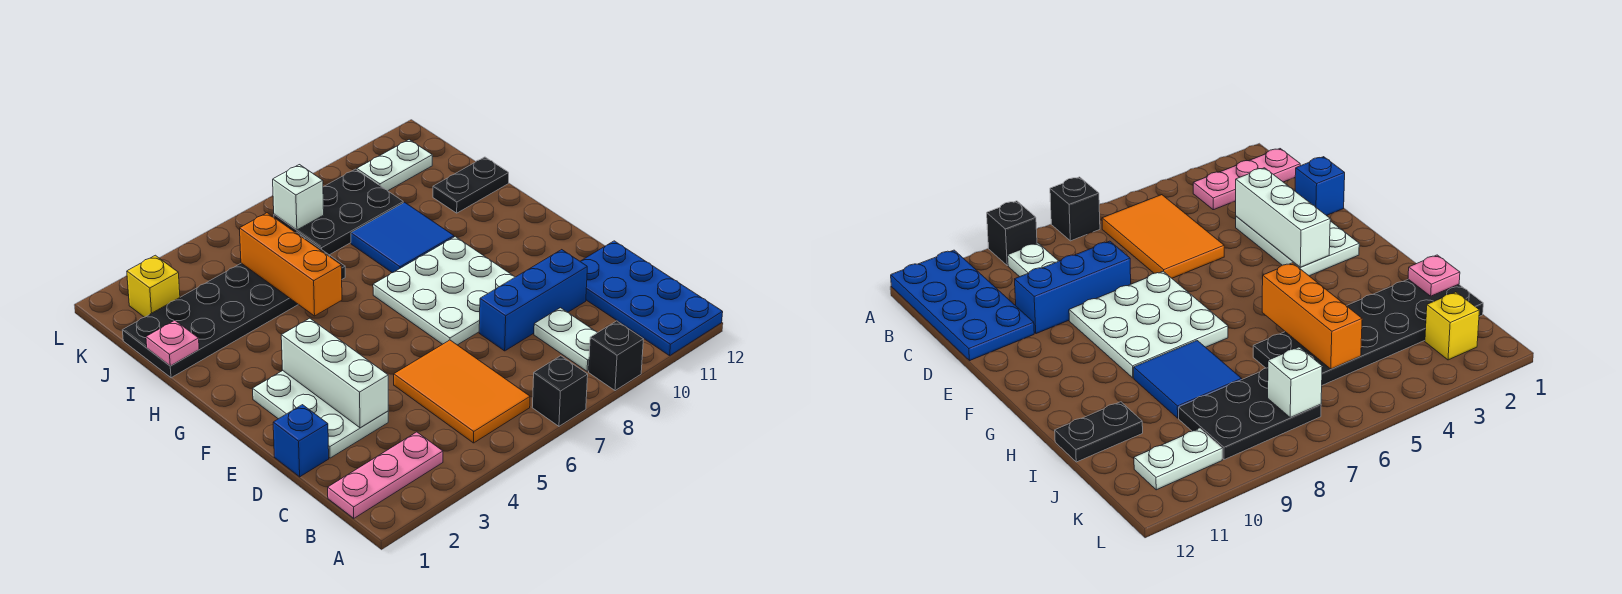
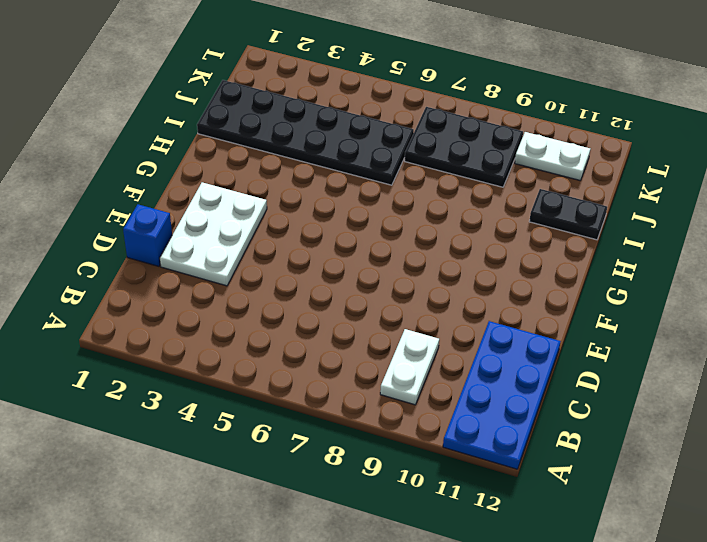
none -> black 1x1 brick [532,356,588,426]
none -> black 1x1 brick [589,321,643,391]
none -> pink 1x3 plate [328,432,443,518]

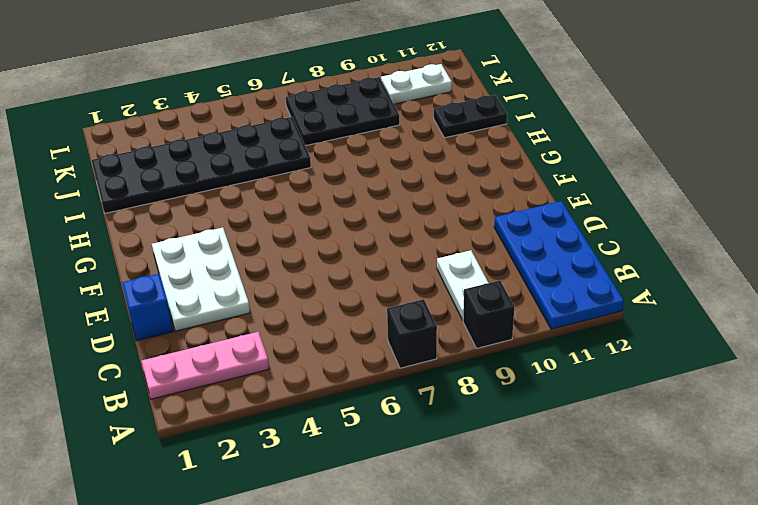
none -> orange 2x3 tile [394,340,530,443]
none -> blue 1x3 brick [479,250,587,351]
none -> white 3x3 plate [373,237,515,345]

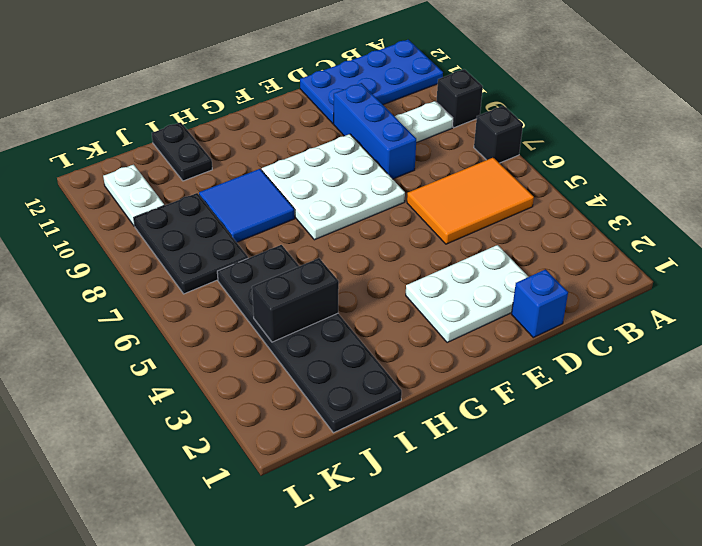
black 1x2 brick [252,258,339,342] -> none
none -> pink 1x3 plate [328,432,443,518]
none -> yellow 1x1 brick [127,255,180,317]
none -> white 1x3 brick [281,318,388,428]

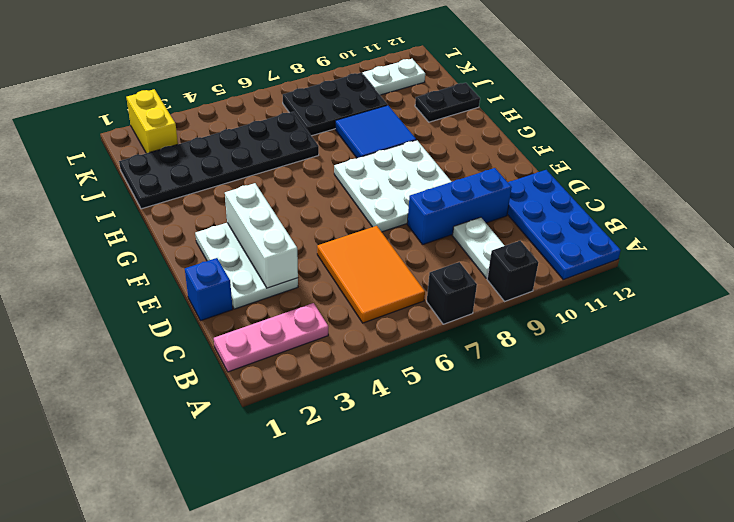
yellow 1x2 brick [126,89,178,153] -> yellow 1x1 brick [127,255,180,317]
none -> orange 1x3 brick [240,213,342,316]
none -> pink 1x1 plate [146,320,199,366]
none -> white 1x1 brick [273,165,324,230]

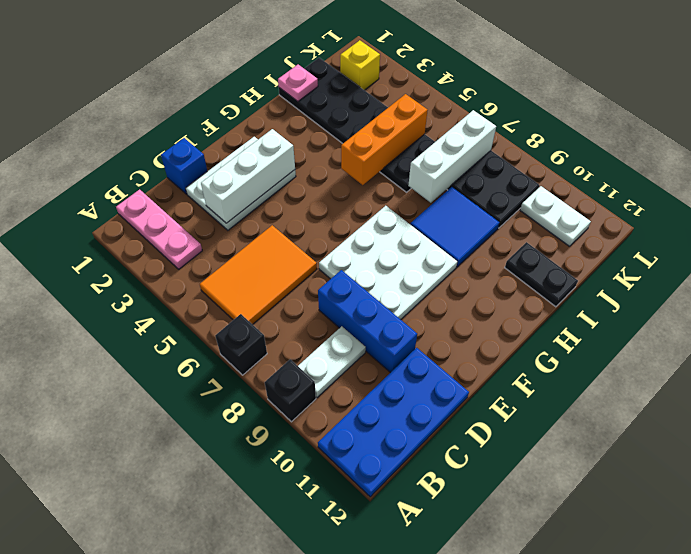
white 1x3 brick [408,110,496,203] -> white 1x1 brick [273,165,324,230]

